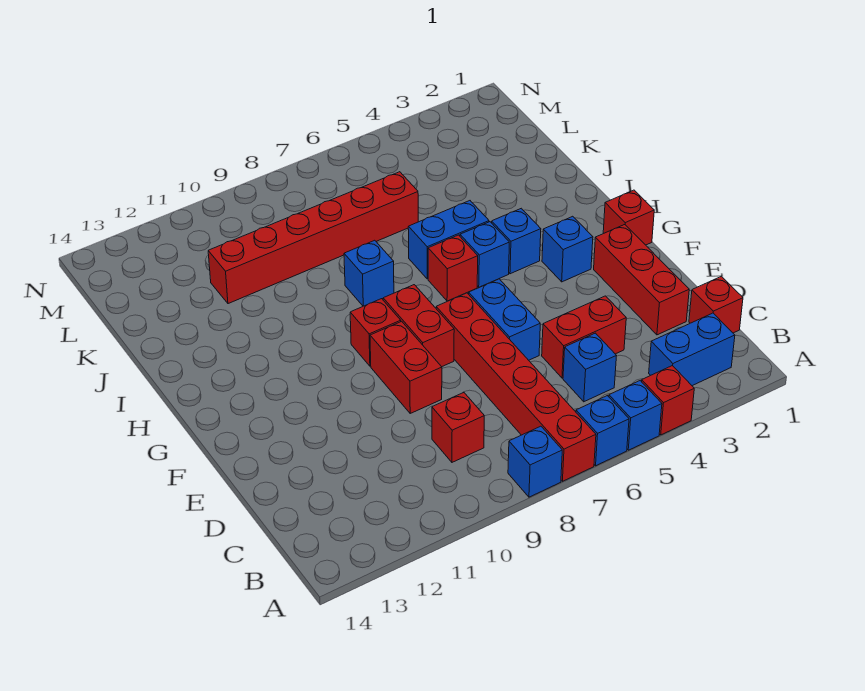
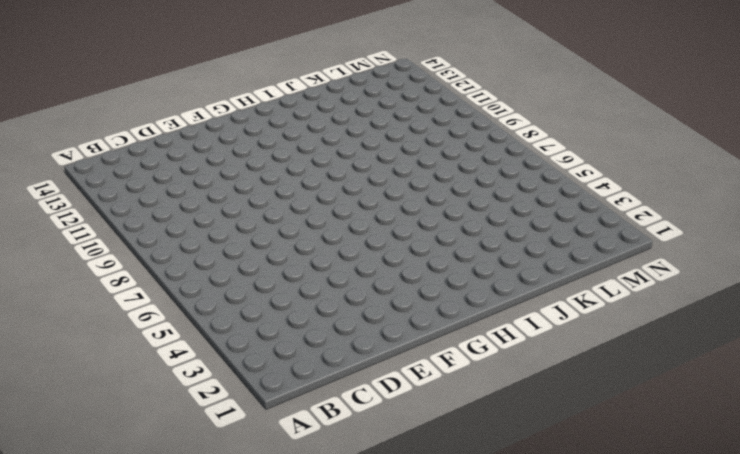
none -> red 1x1 brick [642,366,694,435]
none -> blue 1x1 brick [609,381,662,450]
none -> blue 1x1 brick [576,396,629,466]

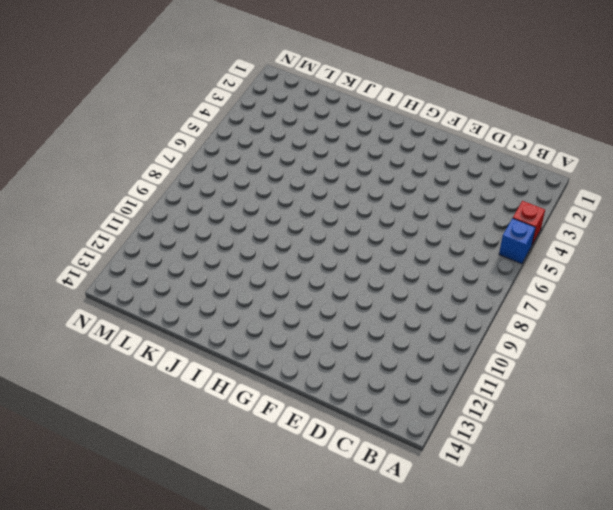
none -> blue 1x1 brick [576,396,629,466]
none -> red 1x6 brick [436,293,596,481]
none -> blue 1x1 brick [508,426,562,497]

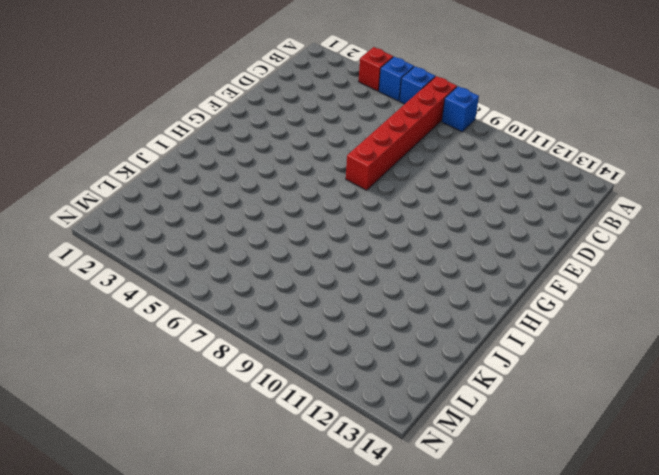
none -> blue 1x2 brick [649,313,735,386]
none -> red 1x1 brick [689,276,743,333]
none -> blue 1x1 brick [563,333,616,402]

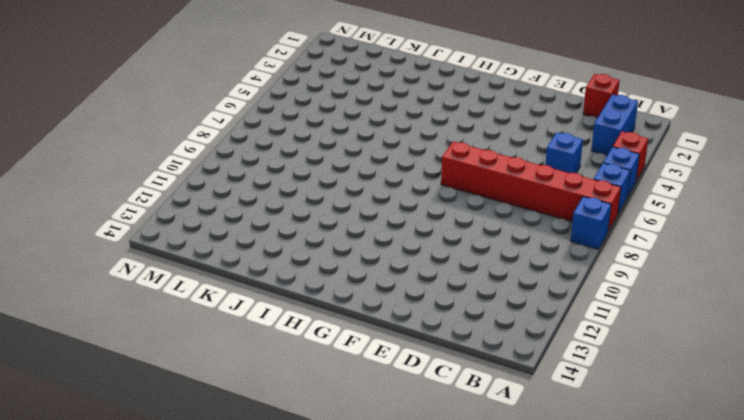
none -> red 1x1 brick [432,393,484,462]
none -> red 1x3 brick [594,225,689,335]
none -> red 1x2 brick [542,296,626,378]

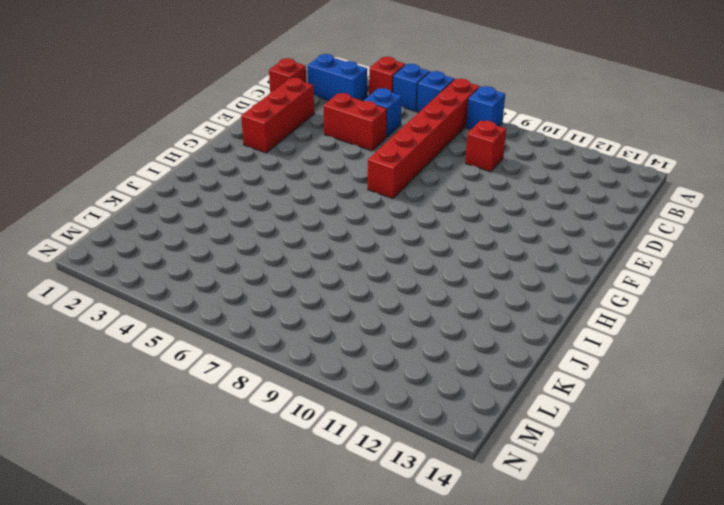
none -> blue 1x2 brick [469,279,540,360]
none -> red 1x2 brick [370,321,442,413]
none -> red 1x2 brick [383,285,454,367]

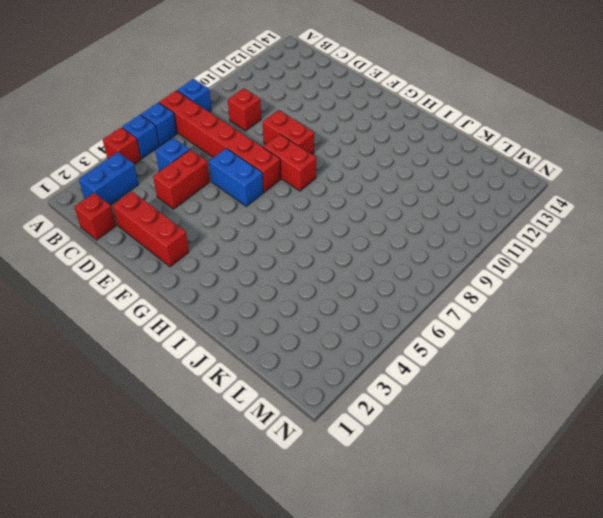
none -> red 1x1 brick [603,190,654,245]
none -> blue 1x1 brick [542,216,593,282]
none -> red 1x1 brick [350,299,401,366]

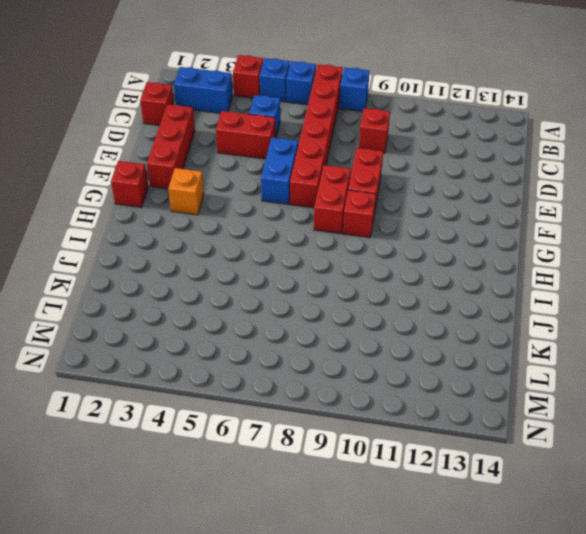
orange 1x1 brick [168,168,204,215] -> blue 1x1 brick [542,216,593,282]
none -> blue 1x1 brick [492,208,541,274]
none -> blue 1x1 brick [460,222,509,287]
none -> red 1x1 brick [428,235,478,301]

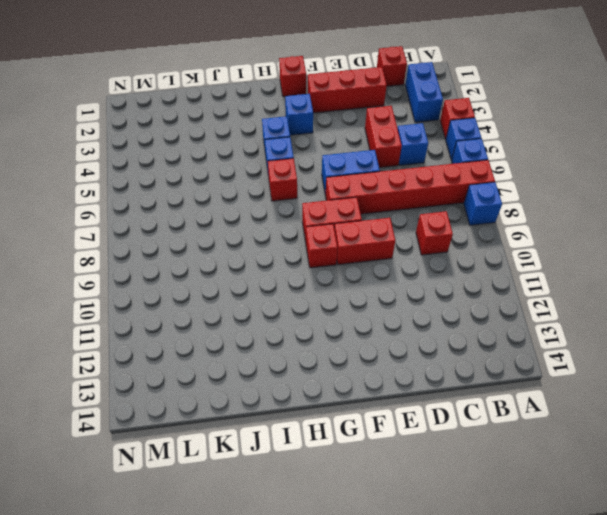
none -> blue 1x2 brick [408,201,489,279]
none -> blue 1x1 brick [344,240,394,306]
none -> red 1x6 brick [208,172,418,304]

